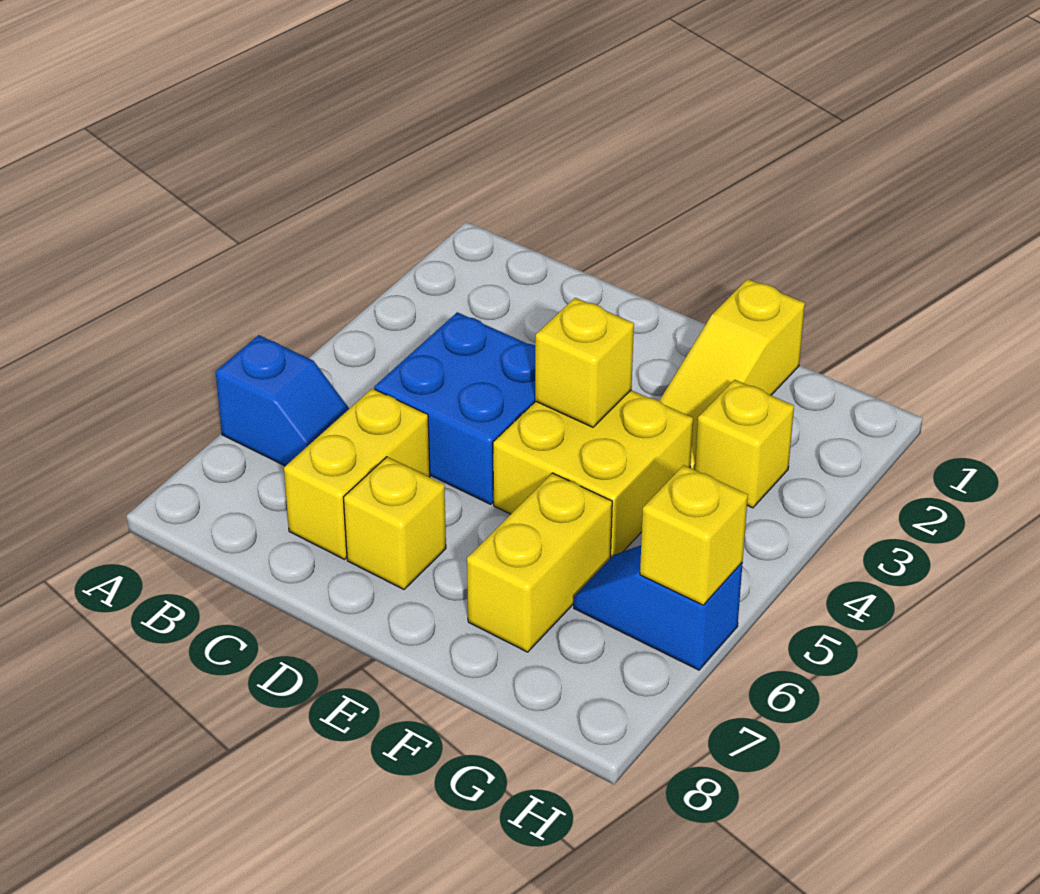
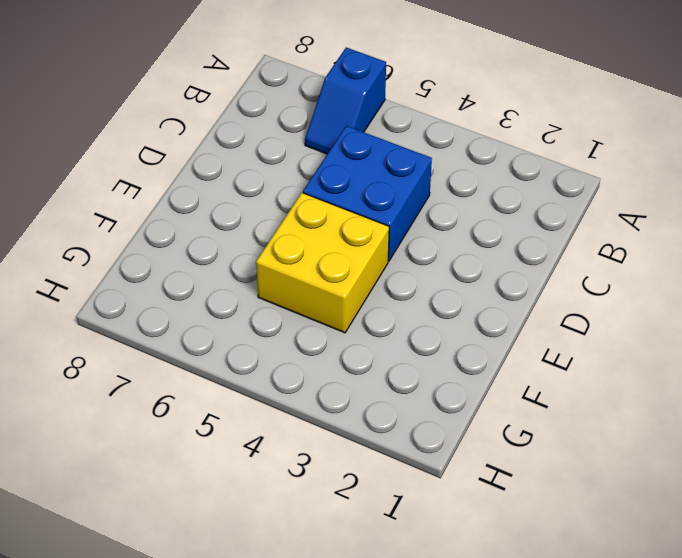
none -> yellow 1x2 brick [284,388,430,559]
none -> yellow 1x1 brick [343,457,446,589]

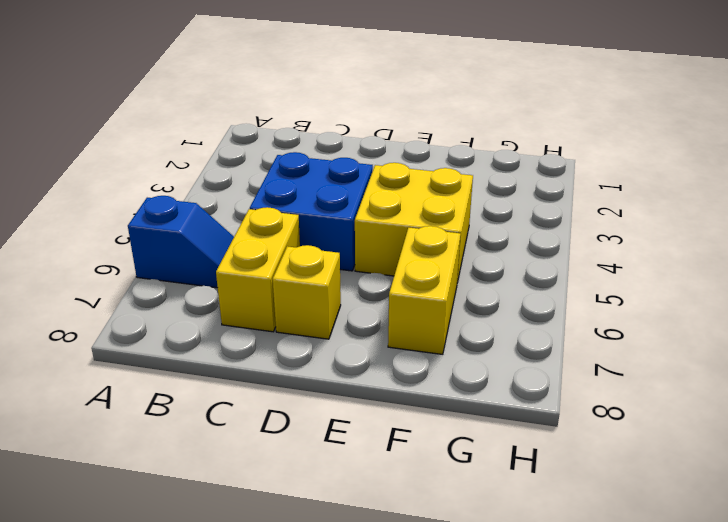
none -> yellow 1x3 slope [659,279,805,470]
none -> yellow 1x1 brick [695,380,794,508]

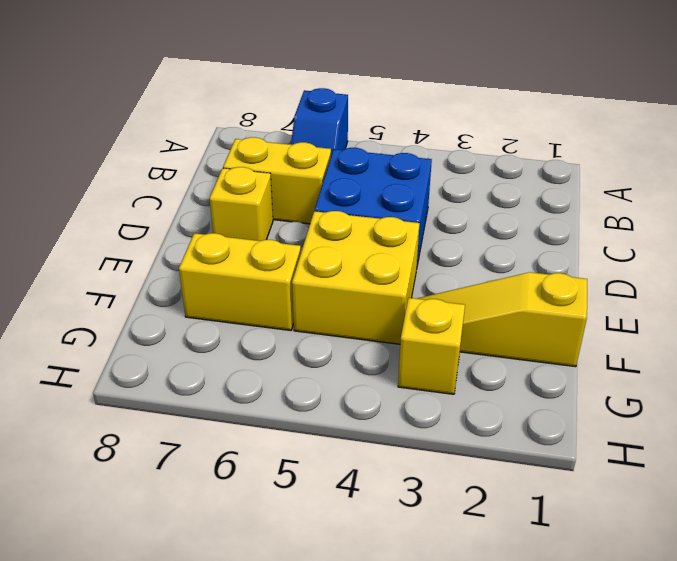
none -> blue 1x2 slope [574,545,743,670]
none -> yellow 1x1 brick [535,298,634,427]

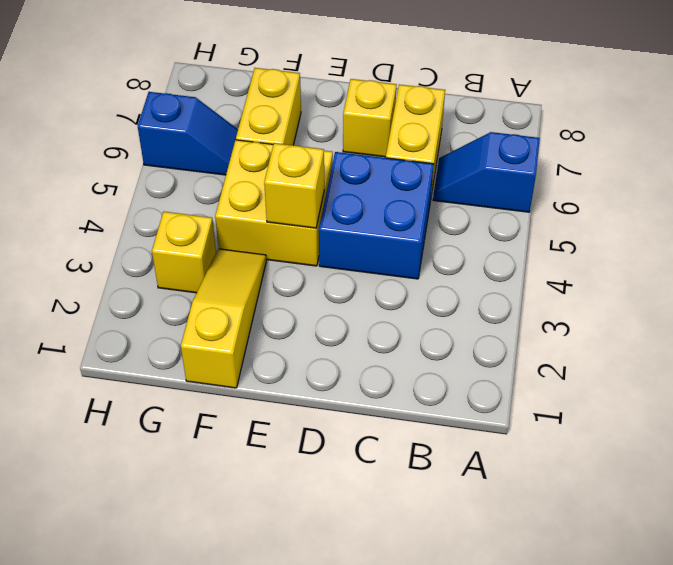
none -> yellow 1x1 brick [640,465,748,605]

